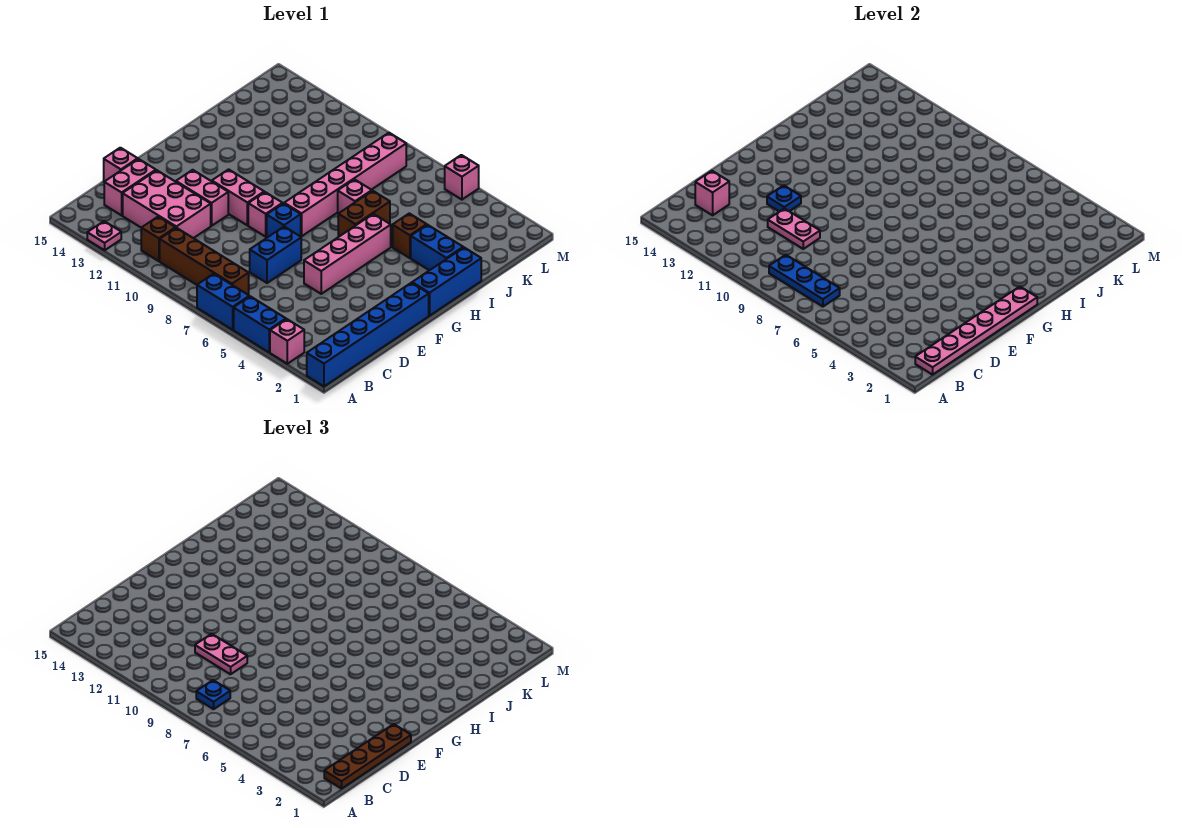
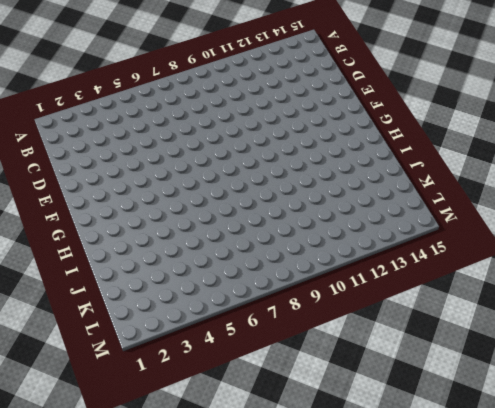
none -> blue 1x6 brick [307,283,429,386]
none -> pink 1x1 brick [270,319,304,364]
none -> blue 1x2 brick [234,296,286,352]
none -> blue 1x2 brick [197,274,249,330]

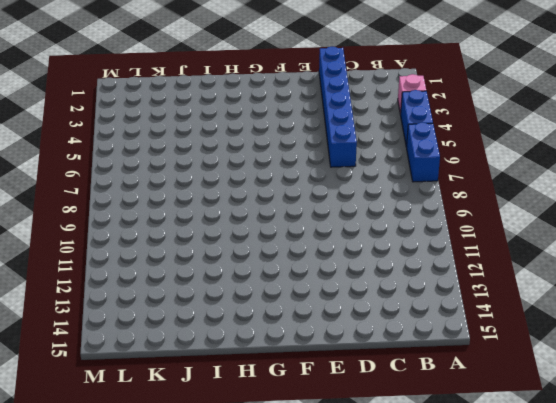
blue 1x6 brick [319,47,357,167] -> blue 1x6 brick turned to [307,283,429,386]
none -> pink 1x1 plate [87,221,121,250]
none -> brown 1x4 brick [160,228,249,295]
none -> brown 1x1 brick [141,217,176,261]
none -> pink 2x3 brick [123,170,211,238]

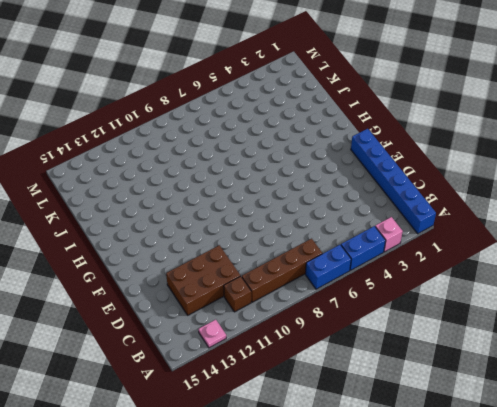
brown 2x3 brick [166,245,240,315] -> pink 2x3 brick [123,170,211,238]
none -> pink 1x2 brick [104,159,156,215]
none -> blue 1x2 brick [250,227,301,283]
none -> pink 1x1 brick [104,148,138,182]
none -> pink 1x4 brick [304,214,391,294]

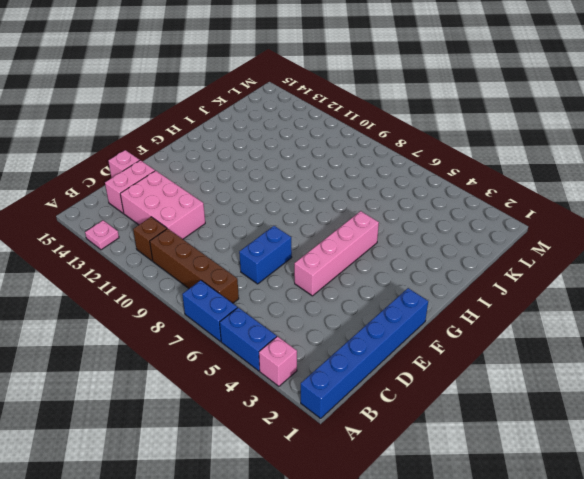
none -> pink 1x2 brick [176,170,228,226]
none -> blue 1x1 brick [267,203,301,238]
none -> pink 1x1 brick [248,192,283,237]
none -> pink 1x2 brick [212,169,264,225]

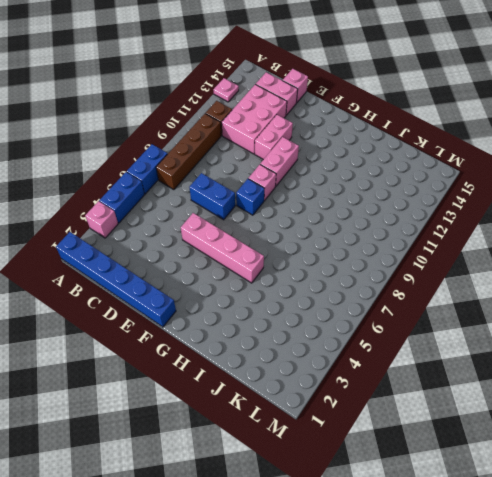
none -> blue 1x3 brick [412,248,481,316]
none -> pink 1x6 brick [284,133,406,236]
none -> brown 1x2 brick [338,191,390,237]
none -> blue 1x2 brick [411,225,463,270]

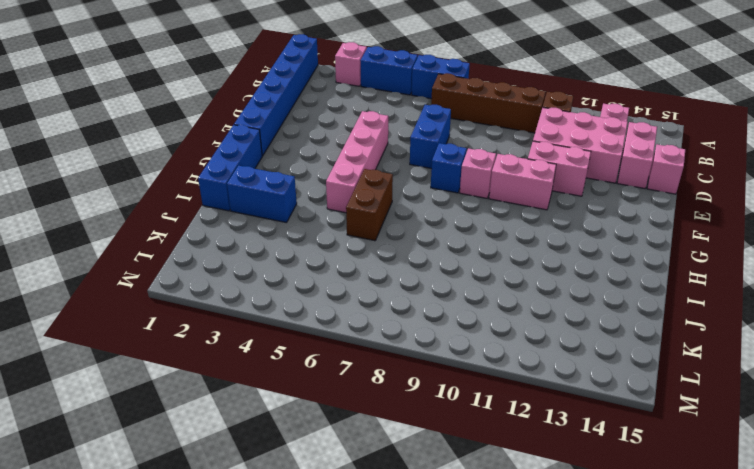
none -> pink 1x6 brick [284,133,406,236]
none -> brown 1x1 brick [393,213,427,258]
none -> pink 1x1 brick [338,179,372,214]
none -> pink 1x1 brick [445,155,479,200]

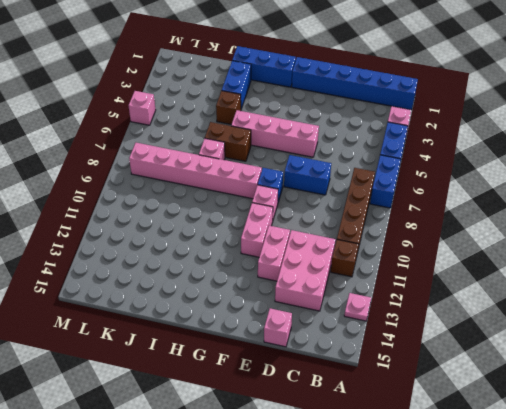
none -> pink 1x2 brick [104,159,156,215]
none -> pink 1x6 plate [915,287,1037,375]
none -> blue 1x3 plate [769,255,840,307]
none -> pink 1x1 brick [695,171,729,215]

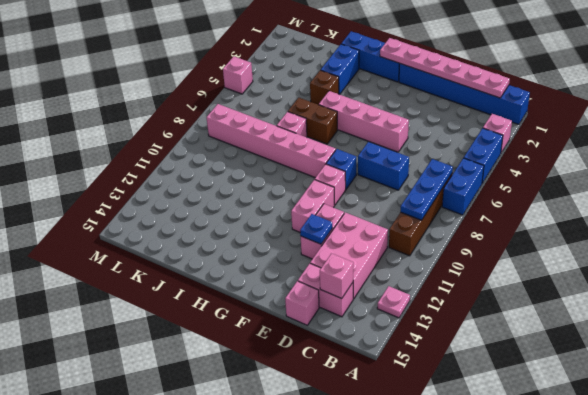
none -> brown 1x1 brick [141,217,176,261]
none -> pink 1x2 plate [768,208,820,249]
none -> brown 1x4 plate [324,724,411,789]
none -> blue 1x1 plate [196,680,230,709]

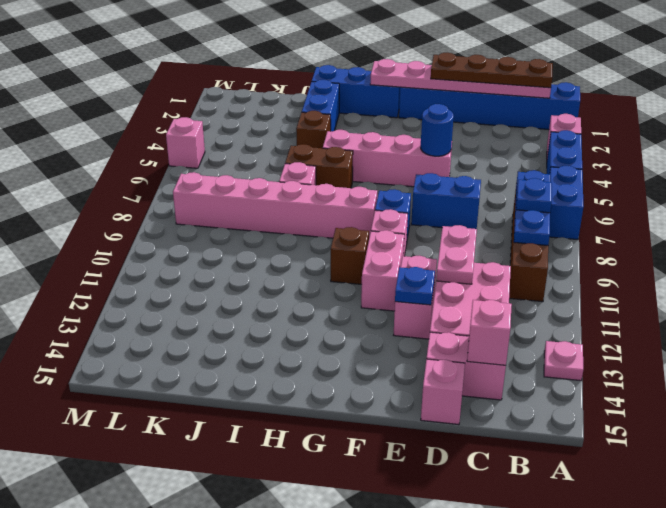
blue 1x1 round brick [421,104,454,156] -> none
brown 1x1 brick [331,227,369,284] -> brown 1x1 brick moved to [141,217,176,261]
none -> pink 1x2 plate [195,634,247,674]

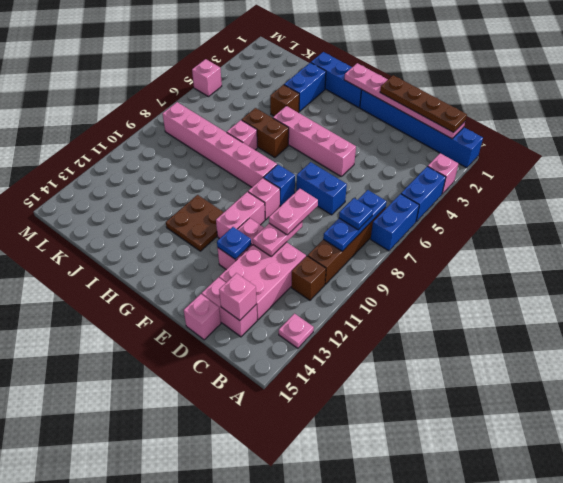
brown 2x2 plate [166,195,224,251] -> none

